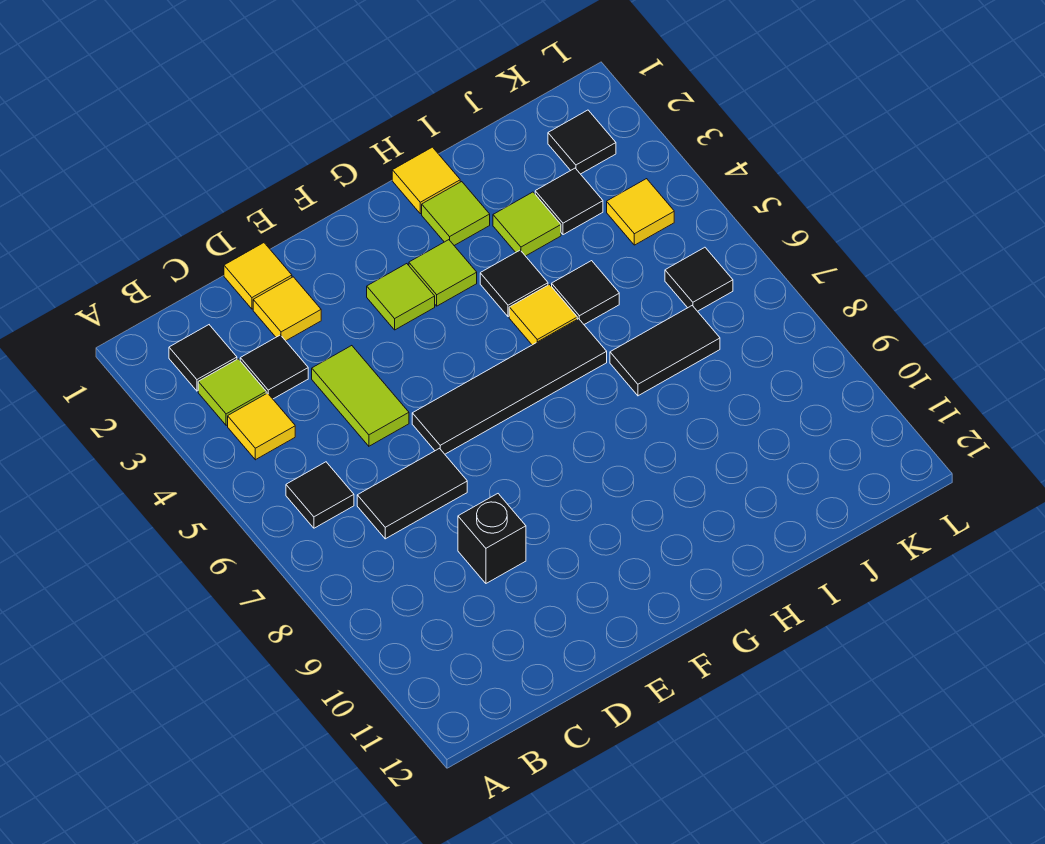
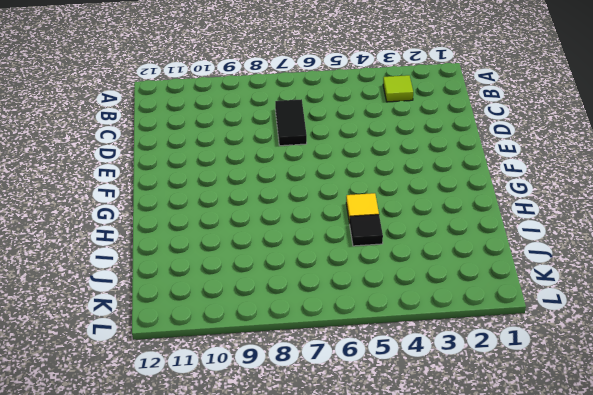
none -> black 1x1 tile [169,325,237,391]
none -> yellow 1x1 tile [228,393,295,460]
none -> black 1x1 tile [286,462,354,528]

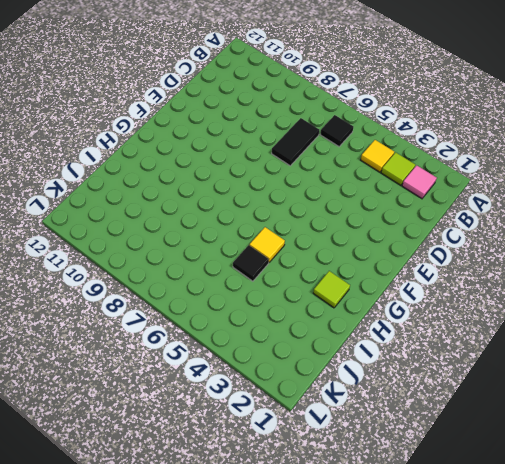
pink 1x1 tile [402,165,437,199] -> black 1x1 tile [169,325,237,391]
none -> black 1x1 tile [240,335,308,399]
none -> yellow 1x1 tile [224,243,292,309]
none -> yellow 1x1 tile [253,277,321,341]

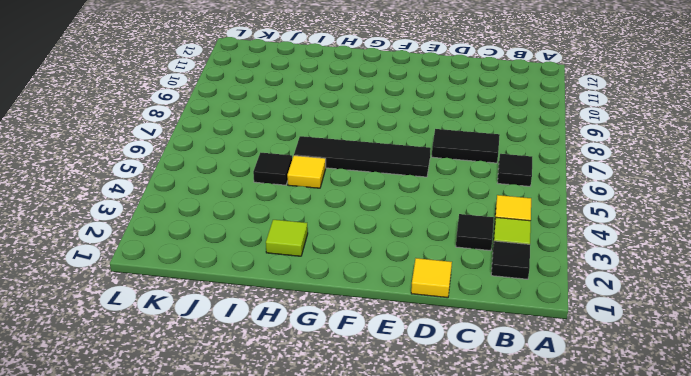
none -> yellow 1x1 tile [253,277,321,341]
none -> lime 1x2 tile [312,346,409,446]
none -> black 1x1 brick [458,494,526,583]

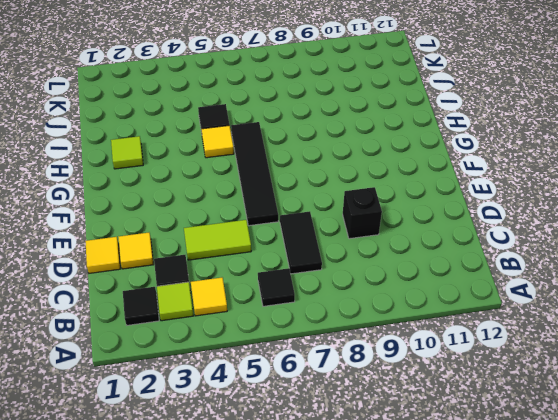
none -> lime 1x1 tile [367,264,435,330]
none -> lime 1x1 tile [409,240,477,306]
none -> yellow 1x1 tile [392,147,460,214]

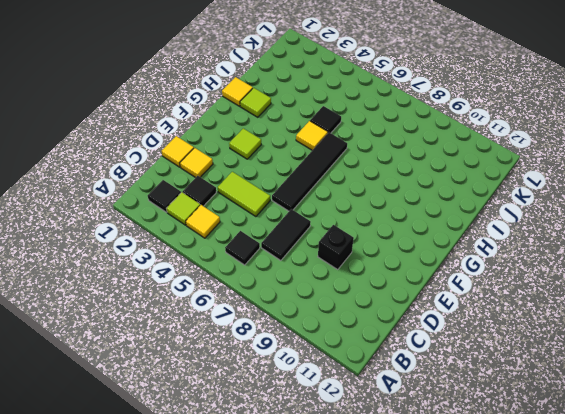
none -> lime 1x1 tile [409,240,477,306]
none -> black 1x1 tile [480,250,548,317]
none -> lime 1x1 tile [493,192,561,256]

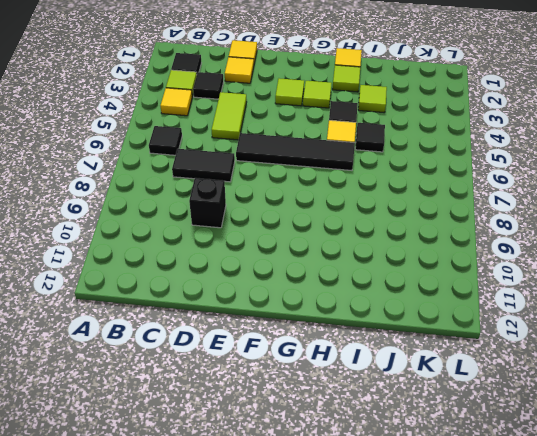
none -> black 1x2 tile [610,306,720,396]
none -> black 1x1 tile [535,168,603,235]
none -> black 1x1 tile [548,110,616,174]

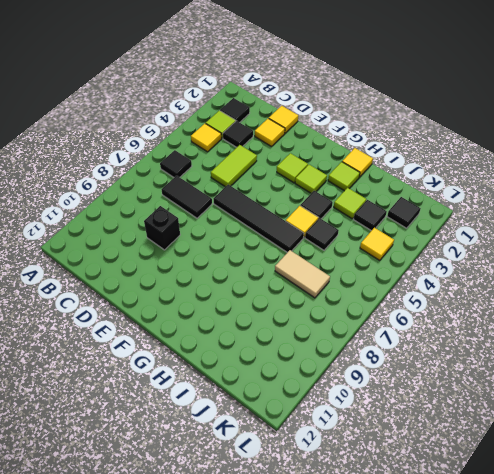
tan 1x2 tile [275,250,330,298] -> black 1x2 tile [610,306,720,396]
none -> black 1x1 tile [665,247,733,311]

